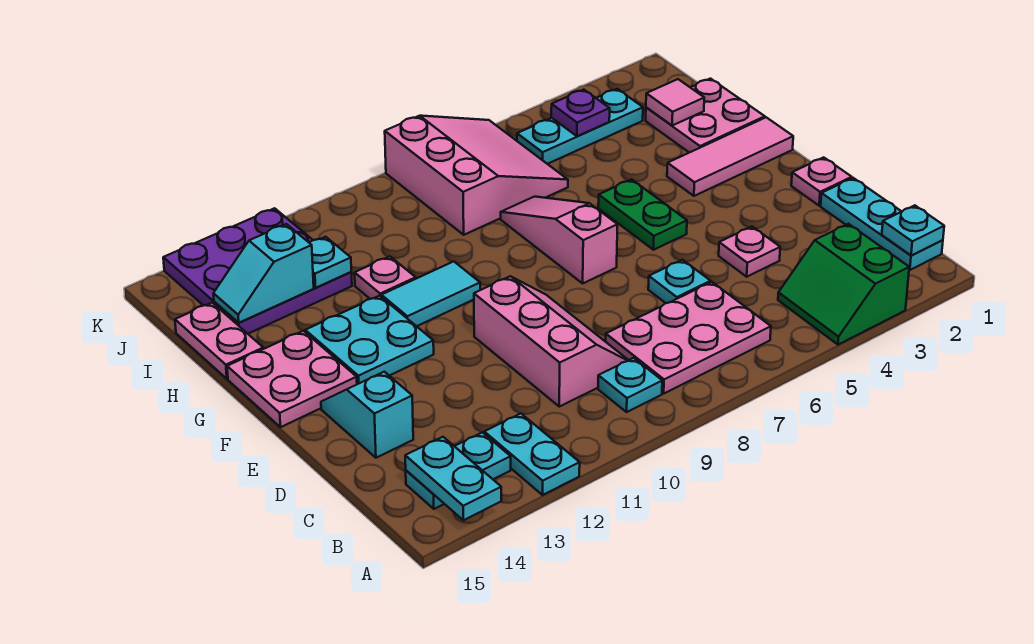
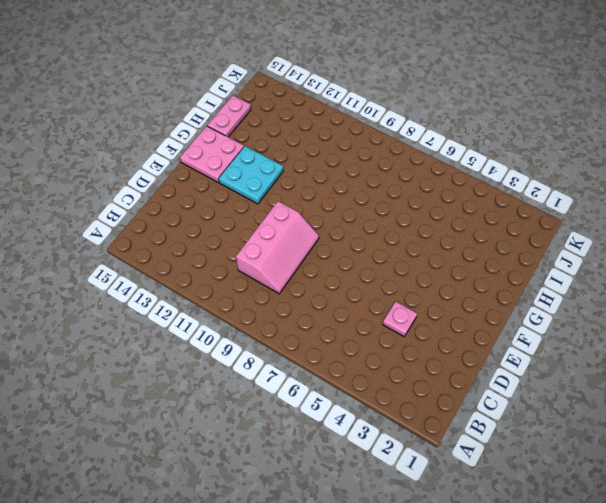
none -> green 2x2 slope [778,224,909,345]
none -> cyan 1x2 plate [484,414,580,495]
none -> cyan 1x3 plate [821,178,943,270]

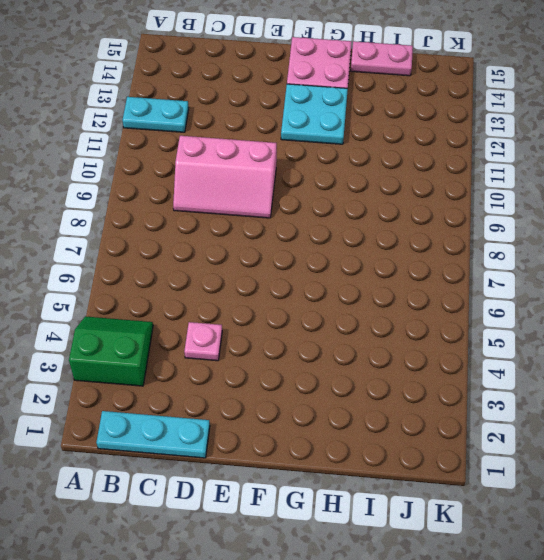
none -> pink 2x3 plate [606,282,771,393]
none -> cyan 1x1 plate [598,358,662,412]
none -> cyan 1x2 plate [406,432,511,509]

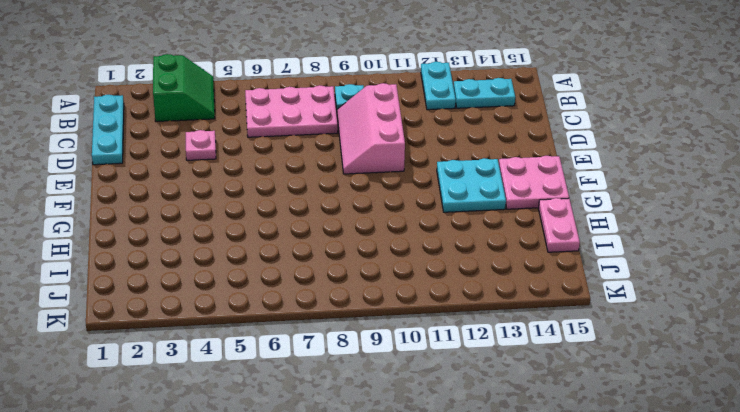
none -> cyan 1x1 plate [648,260,711,303]
none -> cyan 1x2 slope [321,372,413,458]
none -> pink 1x1 plate [791,157,852,206]

